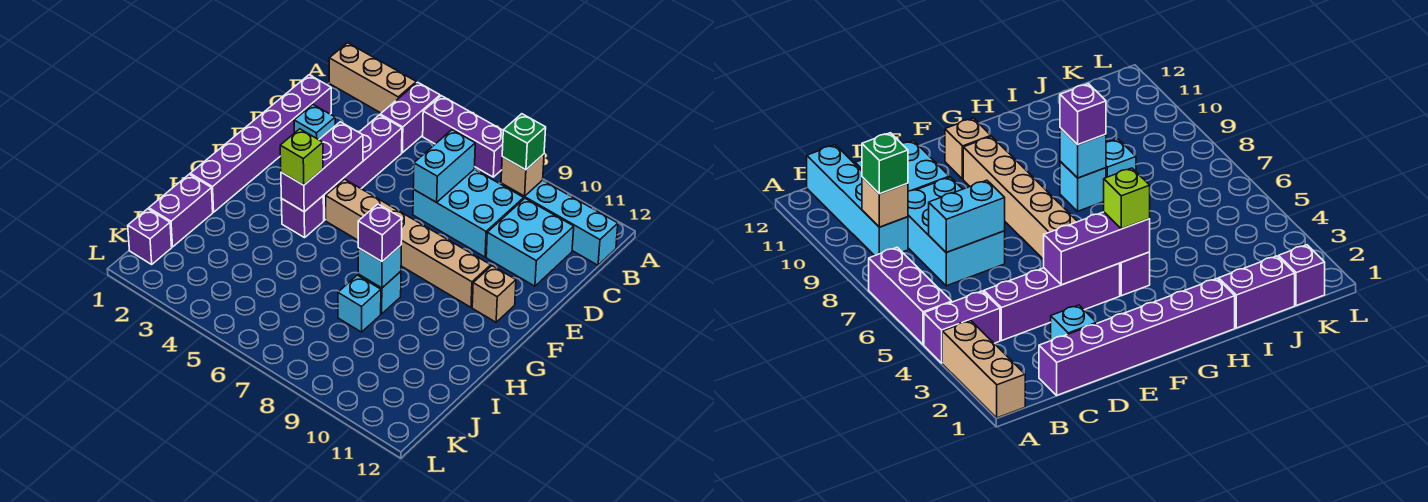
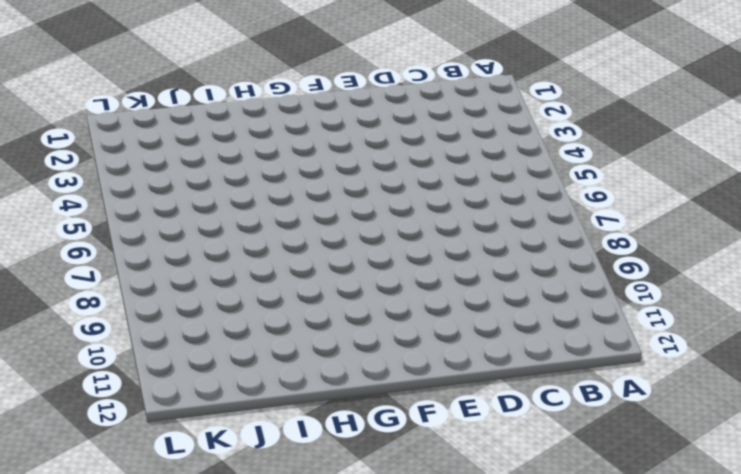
none -> tan 1x3 brick [329,43,416,113]
none -> purple 1x2 brick [380,82,440,153]
none -> purple 1x3 brick [423,96,503,177]

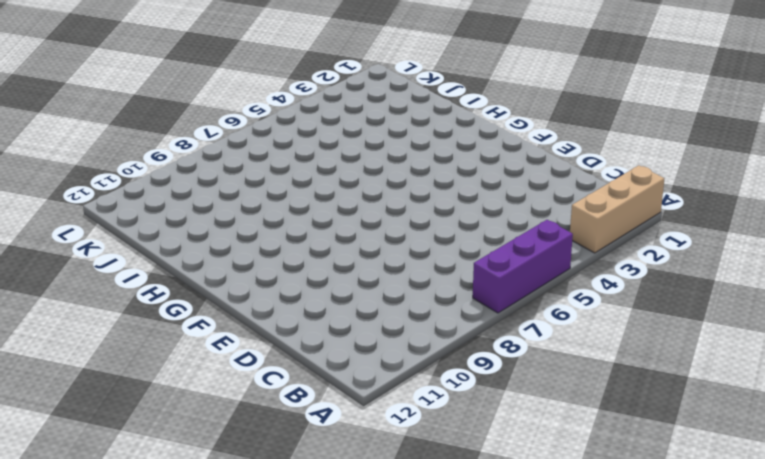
none -> purple 1x2 brick [380,82,440,153]
none -> cyan 1x4 brick [501,180,618,265]
none -> purple 1x6 brick [190,75,331,212]

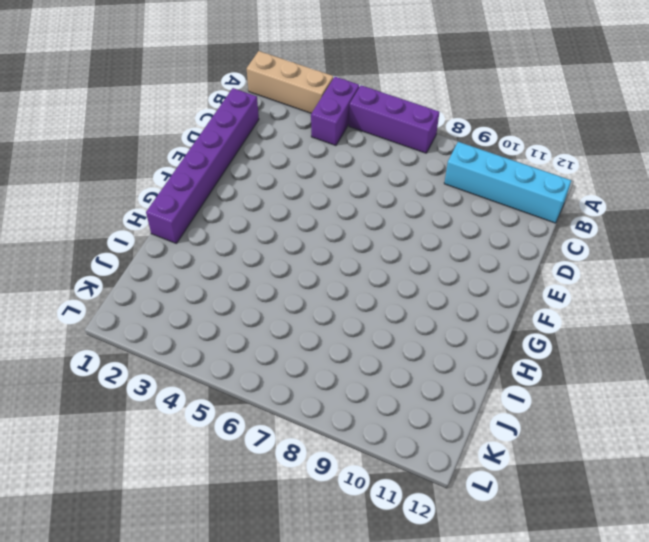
none -> purple 1x4 brick [323,115,402,220]
none -> cyan 2x3 brick [413,169,524,257]
none -> cyan 2x2 brick [486,199,574,286]

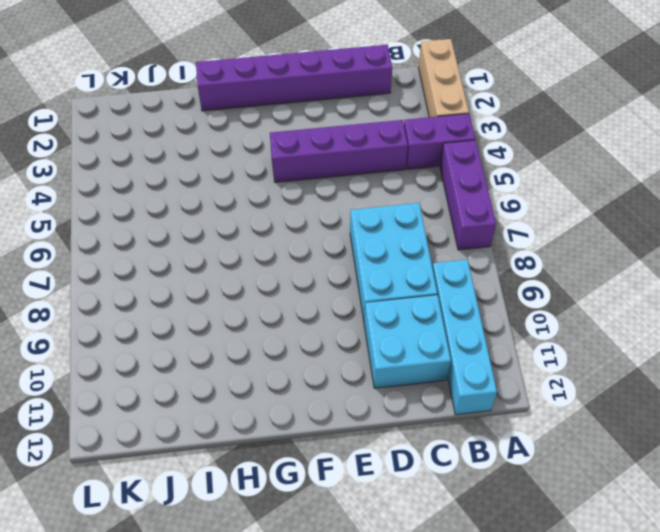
none -> cyan 1x1 brick [294,105,335,140]
none -> tan 1x6 brick [326,179,491,307]
none -> tan 1x1 brick [472,266,516,322]

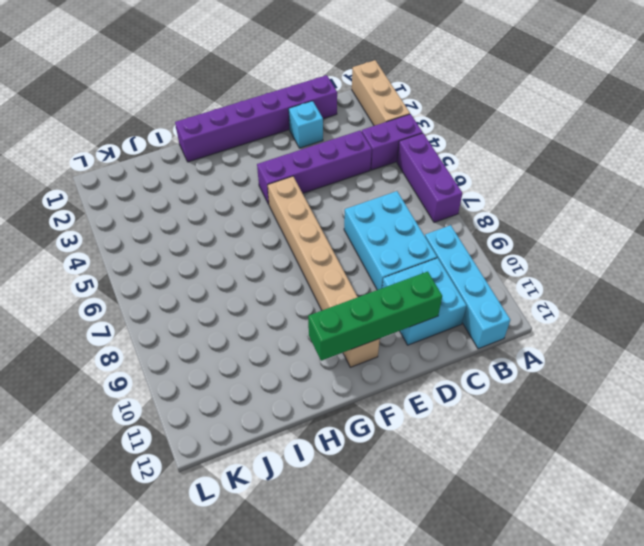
green 1x4 brick [308,272,442,361] -> none
none -> purple 1x1 brick [281,196,324,238]
none -> cyan 1x1 brick [358,271,401,314]
none -> purple 1x2 brick [149,174,213,247]

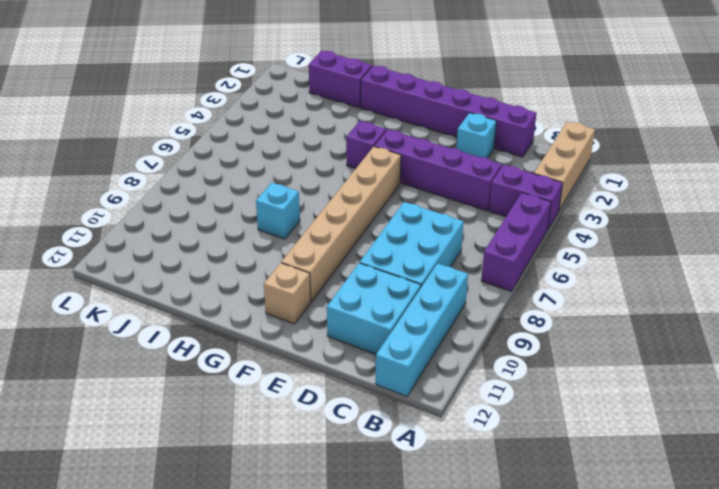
none -> cyan 1x1 brick [338,275,381,332]
none -> purple 1x1 brick [128,209,172,264]
none -> tan 1x1 brick [501,154,544,196]

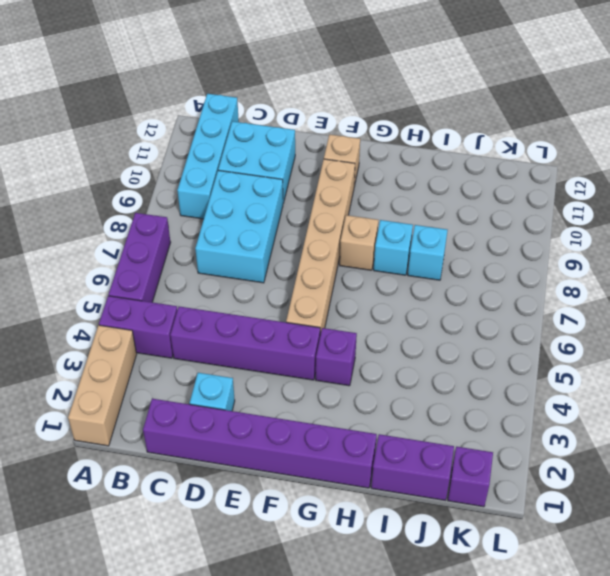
tan 1x1 brick [340,215,378,270] -> tan 1x1 brick moved to [501,154,544,196]
none -> cyan 1x2 brick [413,130,475,202]
none -> purple 1x3 brick [281,122,363,212]
none -> cyan 1x1 brick [358,245,401,288]

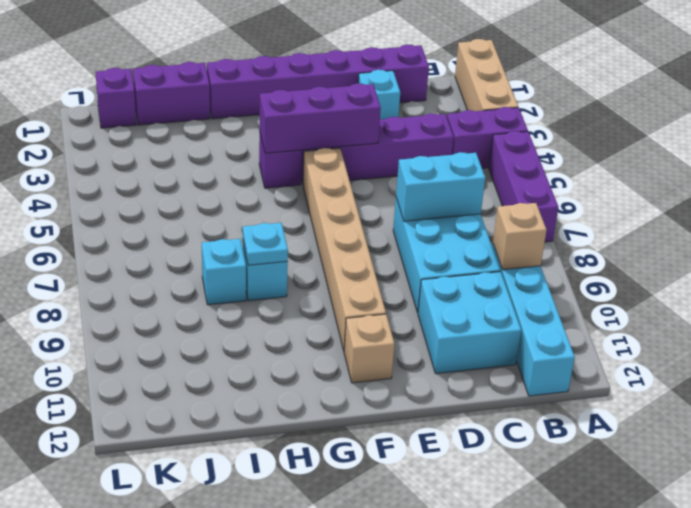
cyan 1x1 plate [243,223,288,265] -> cyan 1x1 brick [358,245,401,288]
none -> green 1x1 brick [502,114,546,170]
none -> lime 1x1 brick [280,129,323,185]
none -> purple 1x1 brick [358,204,402,262]

